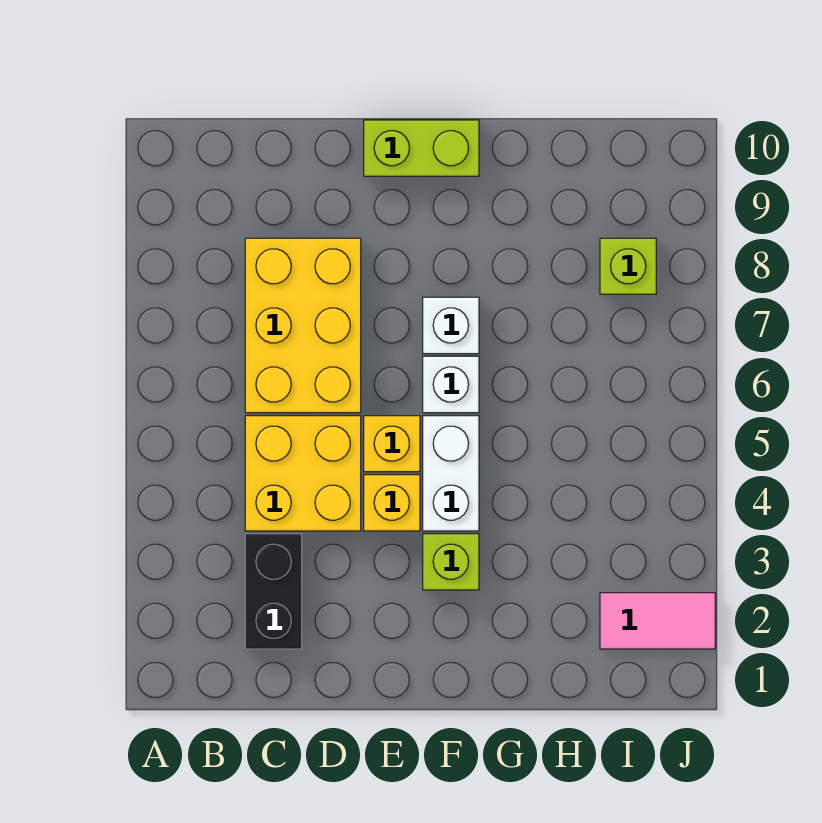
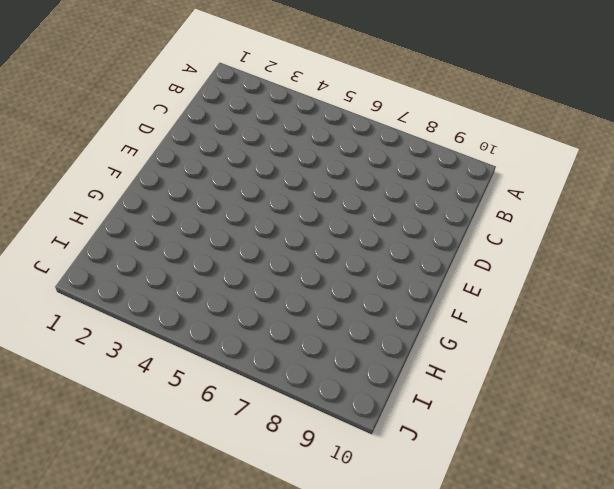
none -> black 1x2 brick [245,534,302,649]
none -> yellow 2x2 brick [245,416,361,531]
none -> yellow 2x3 brick [245,238,361,413]

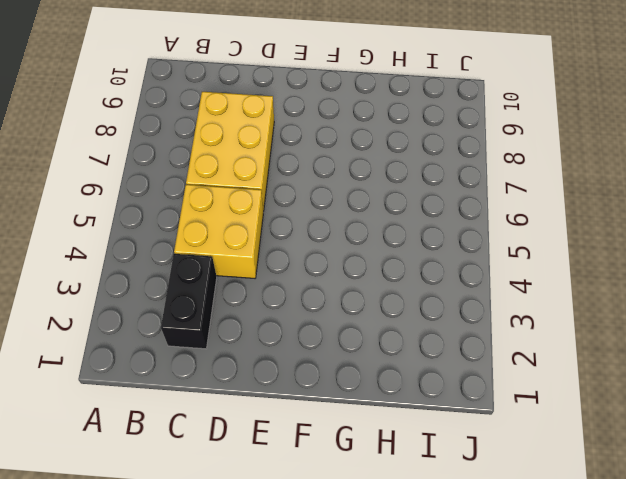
none -> yellow 1x1 brick [364,475,420,531]
none -> yellow 1x1 brick [364,416,420,472]
none -> lime 1x2 brick [364,120,479,176]

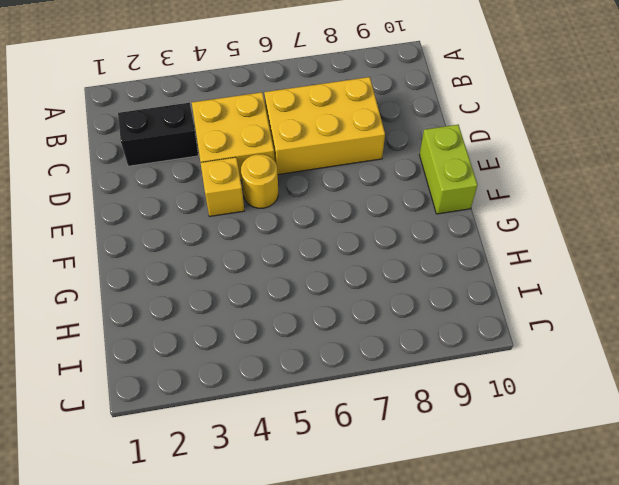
yellow 1x1 round brick [241,154,278,208] -> yellow 1x1 brick [364,416,420,472]
none -> lime 1x1 brick [423,534,479,590]
none -> white 1x2 brick [423,416,479,531]
none -> white 1x1 brick [423,356,479,413]

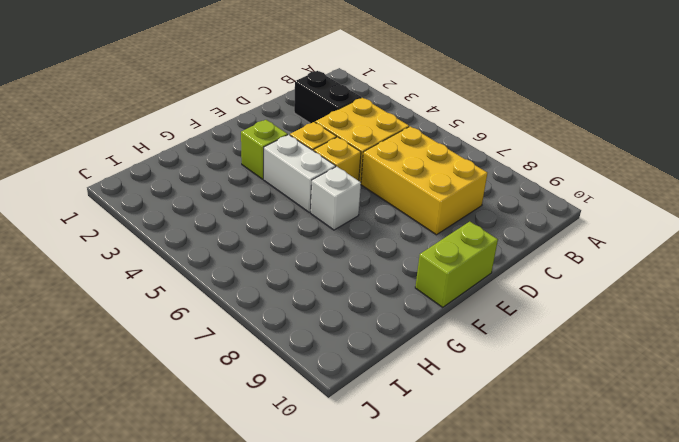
none -> white 1x1 brick [423,297,479,354]
none -> pink 1x2 tile [600,593,715,649]
none -> lime 1x1 brick [600,238,656,294]

